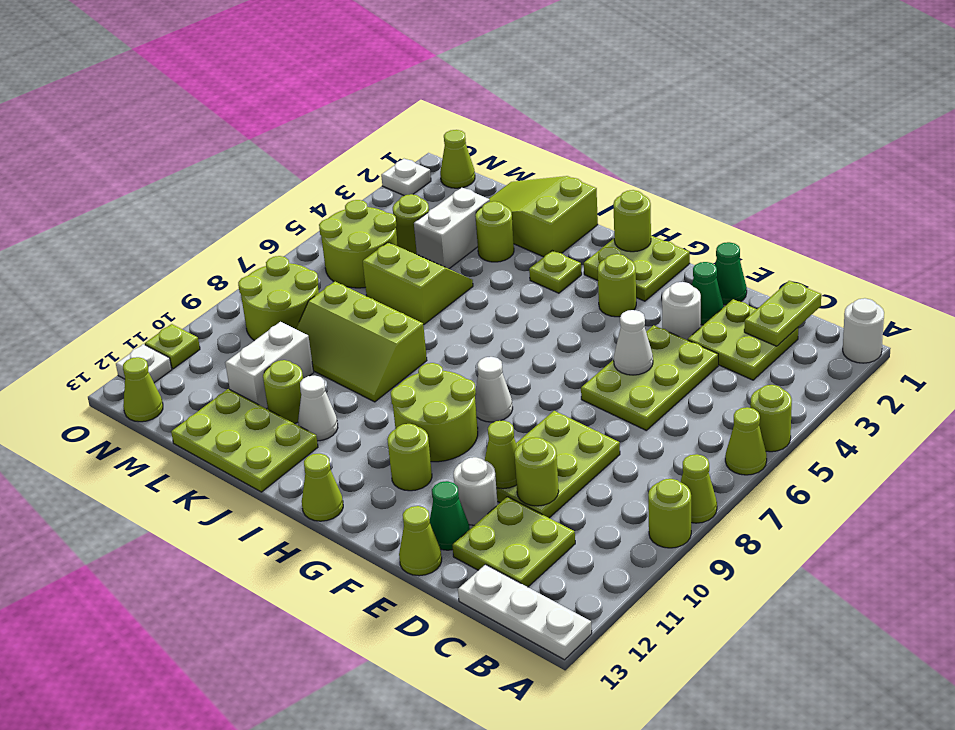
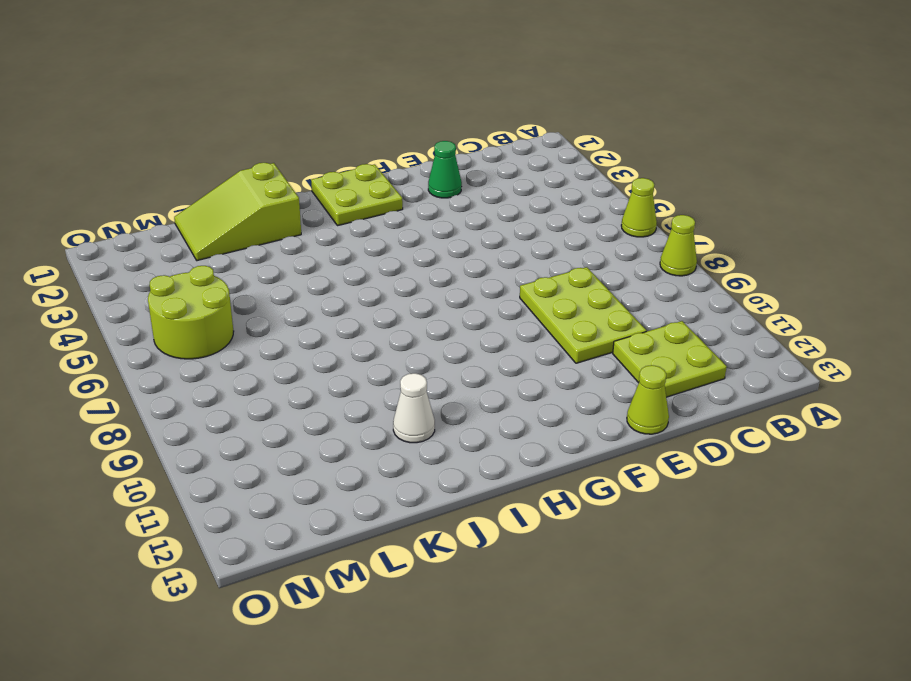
none -> white 1x1 round brick [843,298,884,363]
none -> lime 1x1 round brick [750,385,792,452]
none -> lime 1x1 round brick [648,479,691,548]
none -> white 1x3 plate [458,565,592,660]

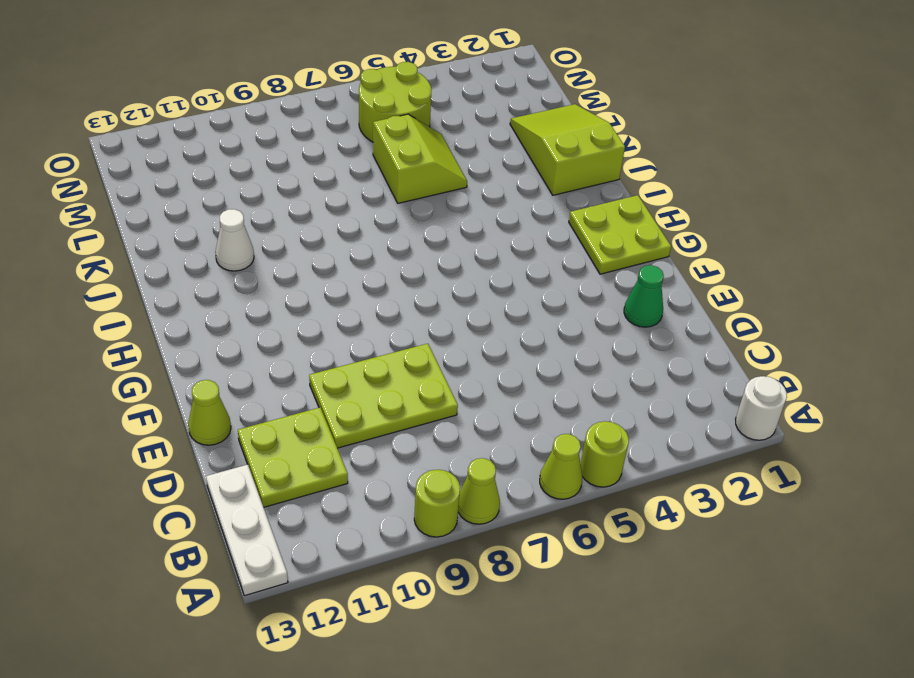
none -> lime 2x2 plate [688,299,798,380]
none -> lime 2x3 plate [581,325,718,430]
none -> green 1x1 cone [715,242,747,305]
none -> white 1x1 round brick [662,282,701,340]

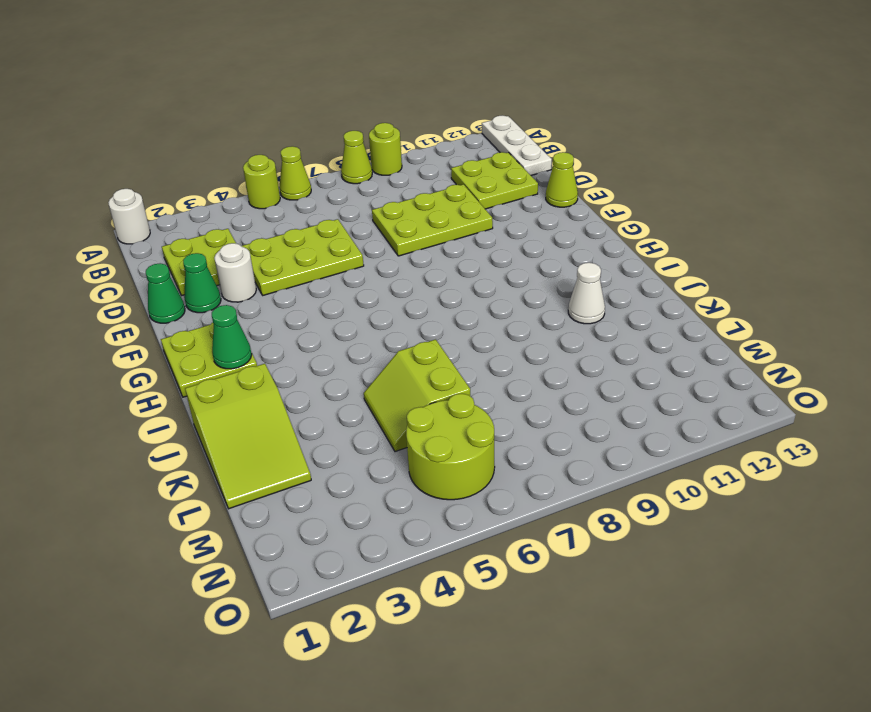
green 1x1 cone [212,305,252,369] -> green 1x1 cone moved to [430,481,470,550]
none -> white 1x1 round brick [453,457,498,525]
none -> lime 1x1 round brick [598,254,636,317]
none -> white 1x1 cone [475,357,513,422]
none -> lime 2x2 round brick [391,363,478,462]

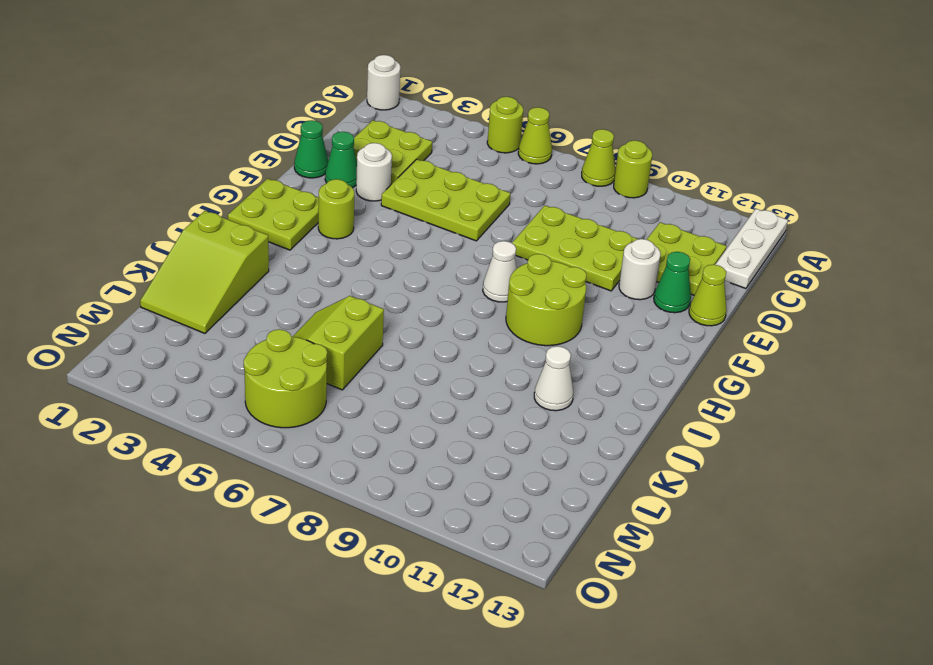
none -> lime 1x1 round brick [387,424,432,491]
none -> lime 1x1 cone [302,453,343,521]
none -> lime 1x1 plate [529,251,582,293]
none -> lime 2x3 slope [296,282,427,402]

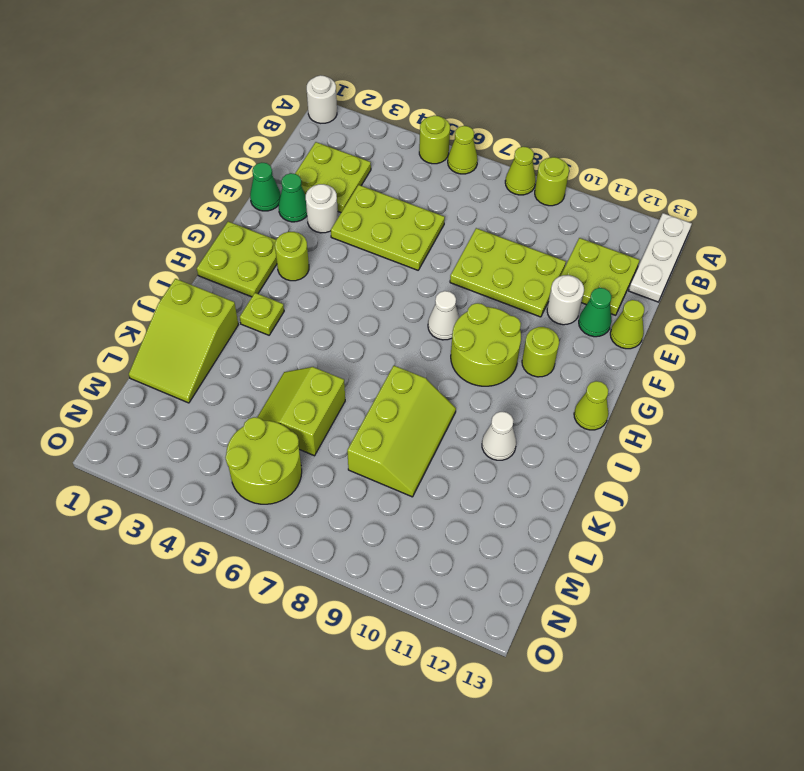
none -> lime 2x3 plate [171,389,318,492]
none -> lime 1x1 round brick [475,201,514,262]
none -> lime 1x1 round brick [263,360,303,424]
none -> white 1x2 brick [414,188,490,269]

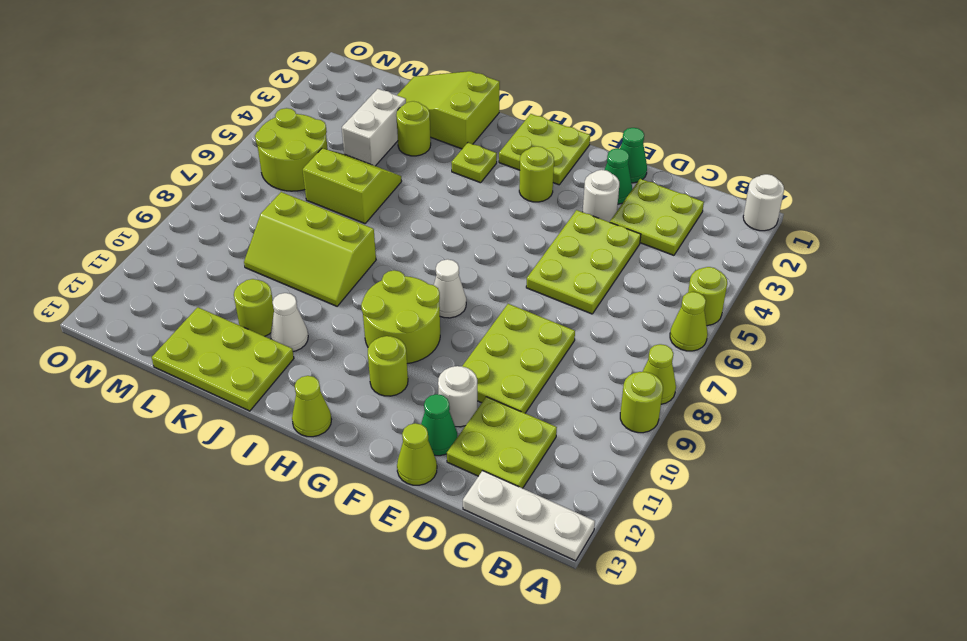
none -> white 1x2 brick [225,322,314,409]
none -> lime 1x1 round brick [393,194,429,254]
none -> lime 2x2 round brick [238,256,319,341]
none -> lime 1x1 cone [440,130,475,188]

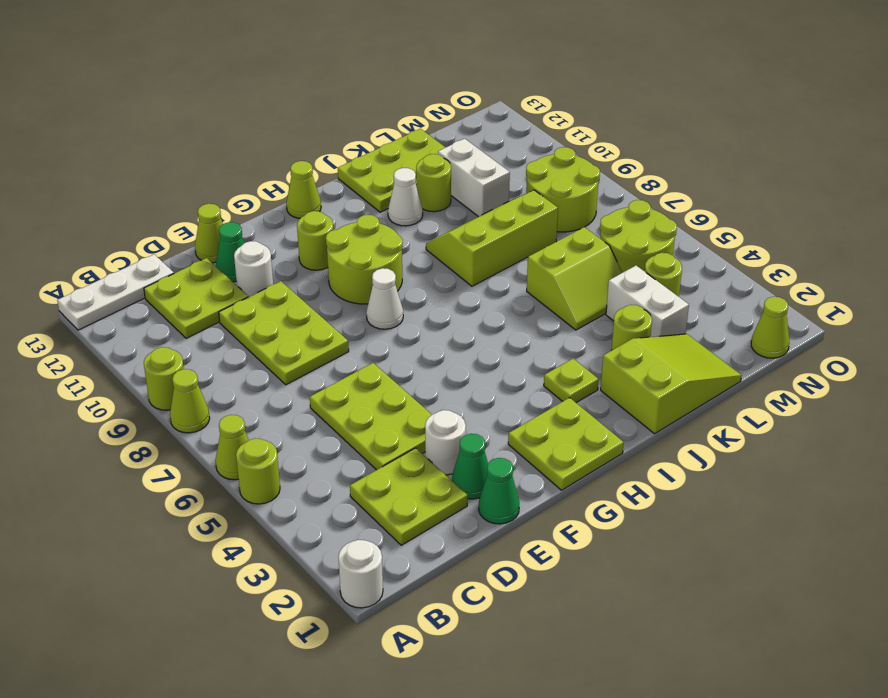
none -> lime 1x1 round brick [598,254,636,317]
none -> lime 1x1 cone [123,357,163,422]
none -> white 1x1 plate [381,159,431,196]
none -> lime 1x1 plate [145,324,200,369]

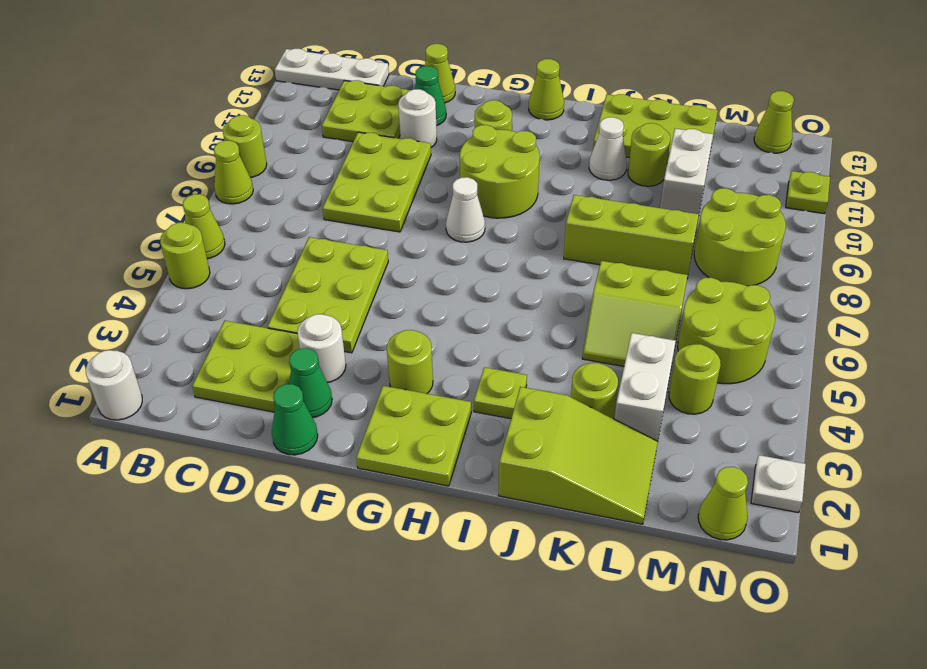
none -> white 1x1 plate [116,344,172,383]
none -> lime 1x2 plate [744,281,821,346]
none -> lime 1x1 round brick [514,437,559,506]
none -> white 1x1 cone [613,310,653,375]

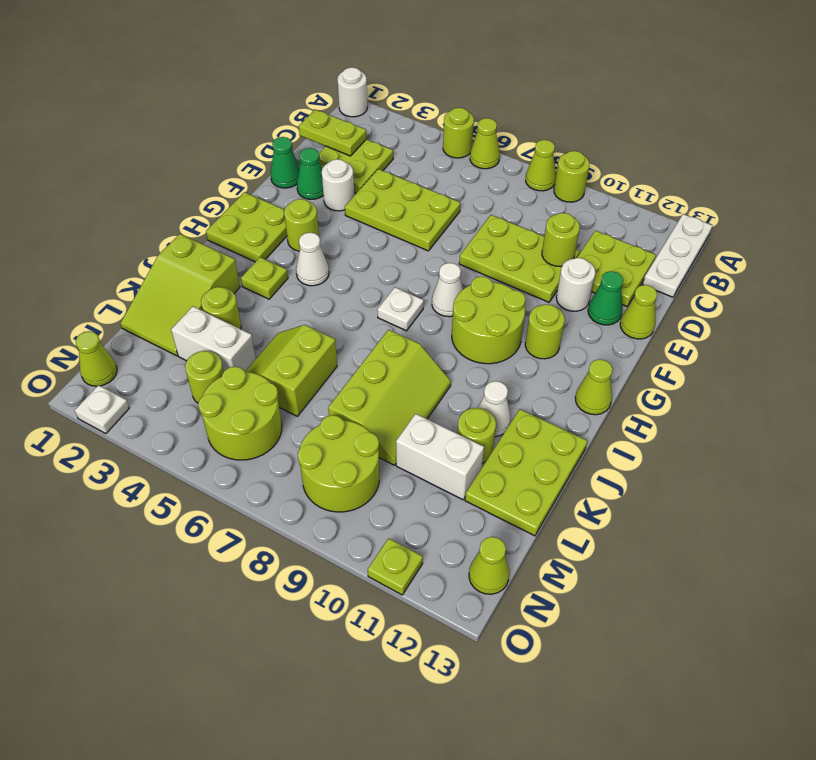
white 1x1 cone [296,233,329,286] -> white 1x1 cone moved to [613,310,653,375]
white 1x1 plate [377,287,424,331] -> white 1x1 plate moved to [116,344,172,383]
none -> lime 1x1 cone [485,420,517,489]
none -> lime 1x1 round brick [613,190,651,252]

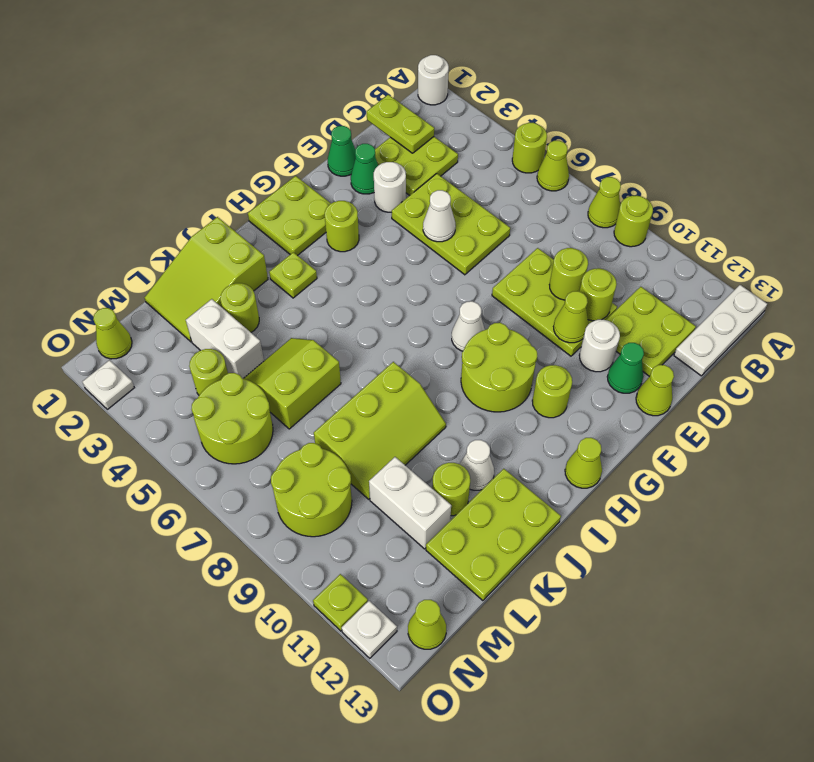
lime 1x1 round brick [549,248,588,300] -> lime 1x1 round brick moved to [613,190,651,252]

